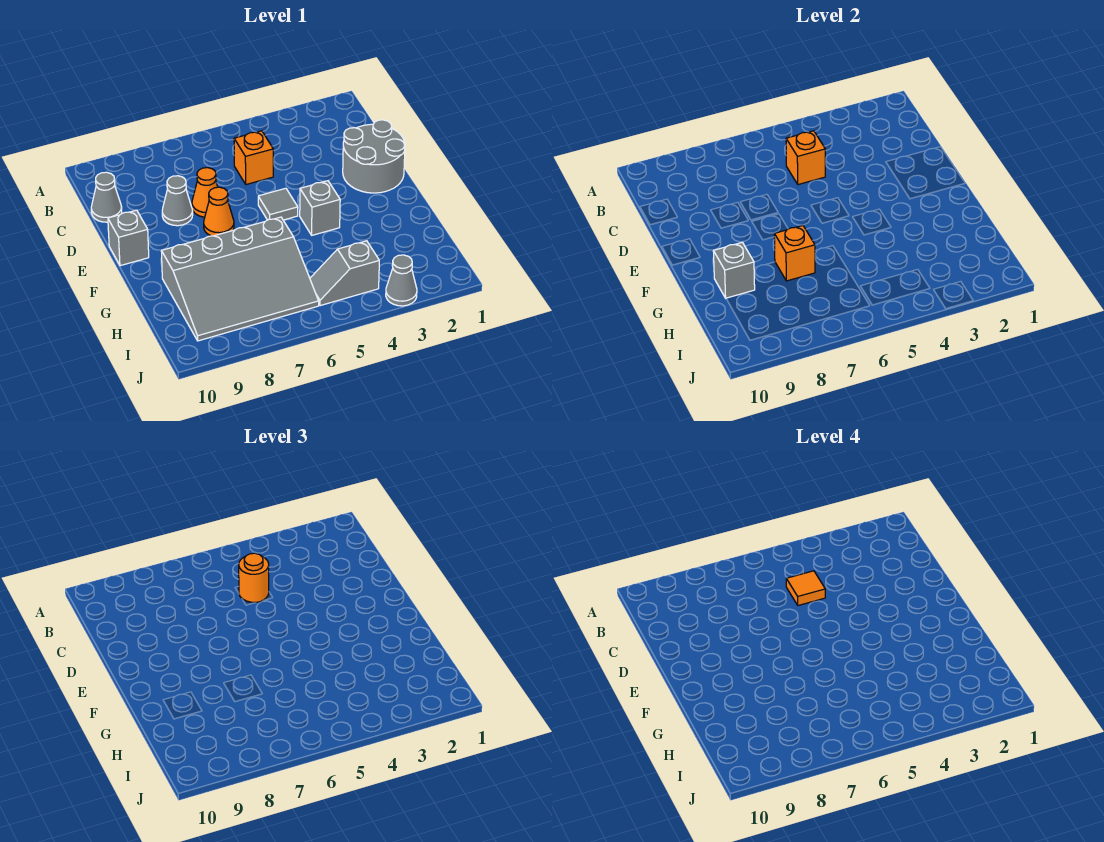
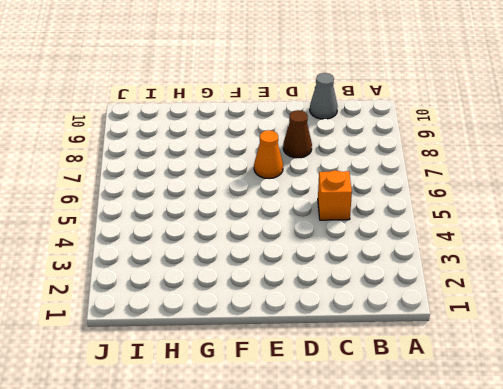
brown 1x1 cone [283,110,312,158] -> grey 1x1 cone [162,176,193,226]
none -> grey 2x2 round brick [343,120,405,193]
none -> orange 1x1 cone [192,168,218,217]
none -> grey 1x1 tile [258,188,298,220]

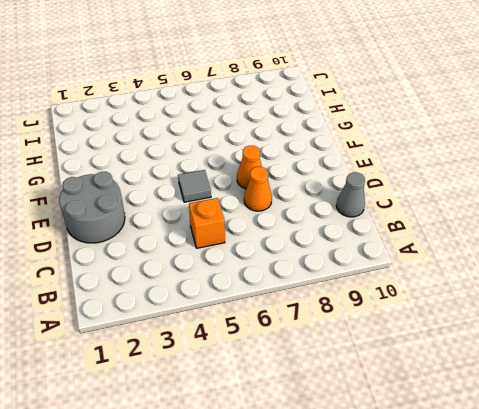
none -> grey 1x1 cone [162,176,193,226]
none -> grey 1x1 brick [108,210,149,266]
none -> grey 1x1 brick [300,181,340,235]

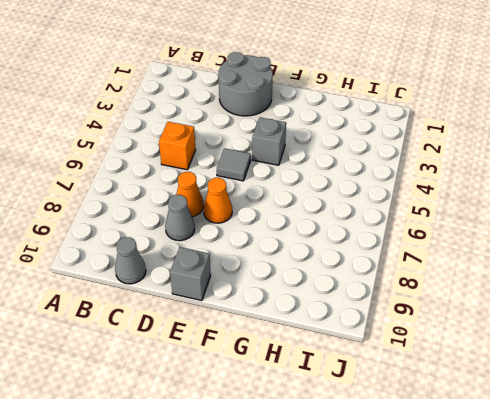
none -> grey 3x4 slope [161,217,319,341]
none -> grey 1x2 slope [310,241,379,306]
none -> grey 1x1 cone [386,255,417,306]

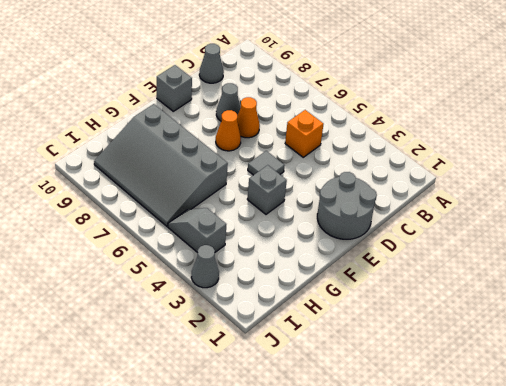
none -> orange 1x1 brick [786,131,825,184]
none -> orange 1x1 brick [774,226,815,281]
none -> grey 1x1 brick [713,242,755,298]

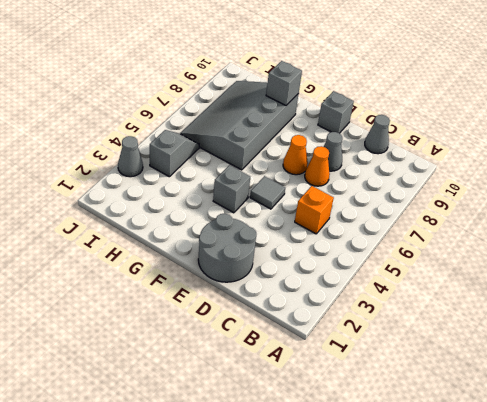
none -> orange 1x1 brick [786,131,825,184]
none -> orange 1x1 brick [774,226,815,281]
none -> orange 1x1 round brick [239,553,269,602]

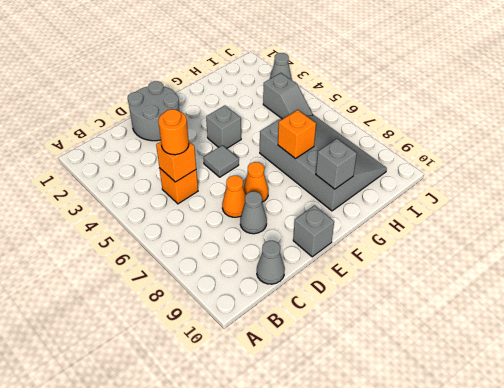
none -> orange 1x1 tile [786,571,825,605]

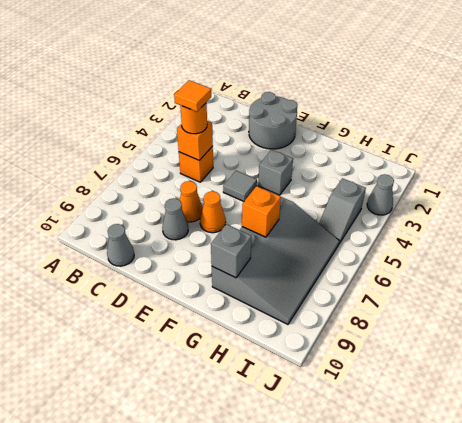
none -> grey 1x1 brick [108,210,149,266]

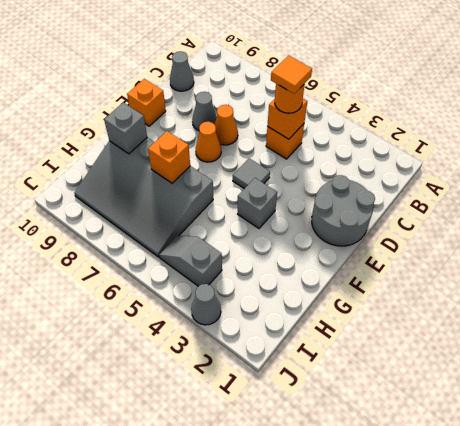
orange 1x1 brick [127,79,166,126] -> grey 1x1 brick [108,210,149,266]

